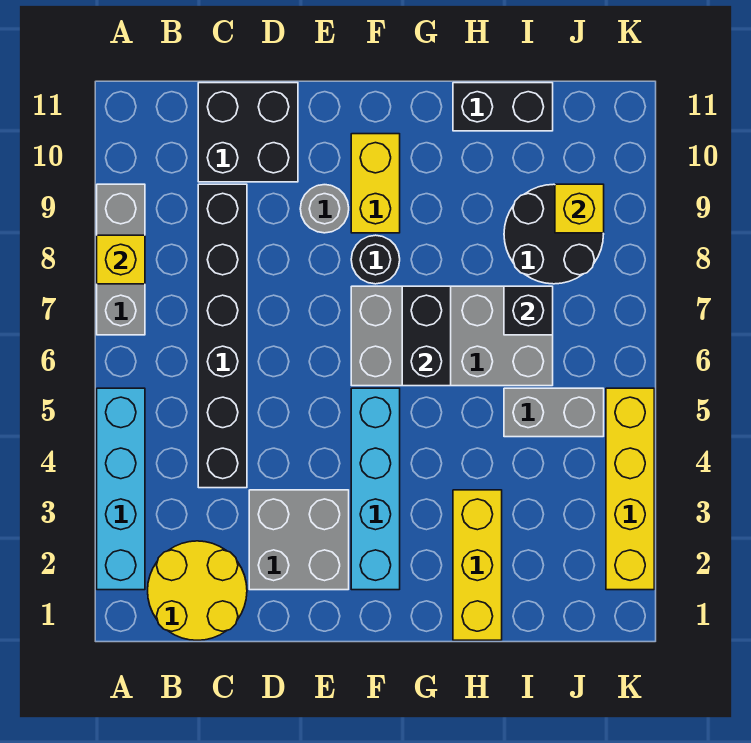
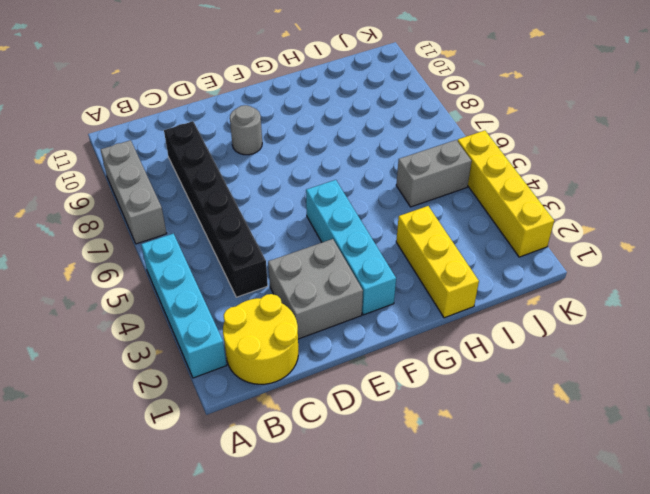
none -> black 2x2 brick [198,83,298,182]
none -> grey 2x4 brick [351,286,553,386]
none -> black 1x1 round brick [351,235,400,284]

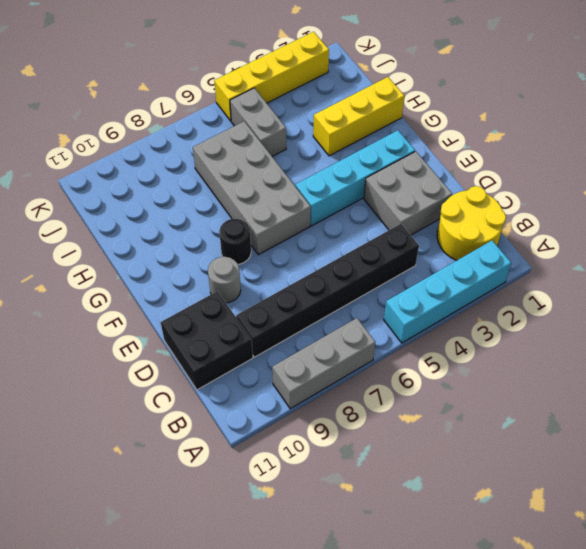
none -> yellow 1x2 brick [351,134,400,233]
none -> black 1x2 brick [453,83,553,131]
none -> black 2x2 round brick [504,184,604,284]

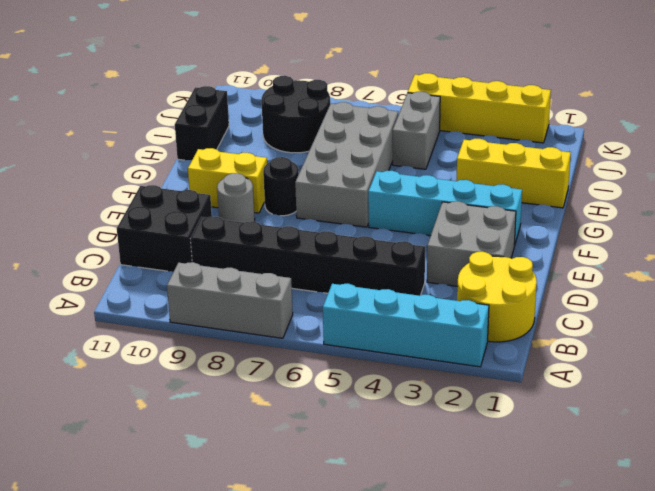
none -> yellow 1x1 brick [97,235,145,284]
none -> black 1x2 brick [402,286,451,386]
none -> black 1x1 brick [504,286,553,335]

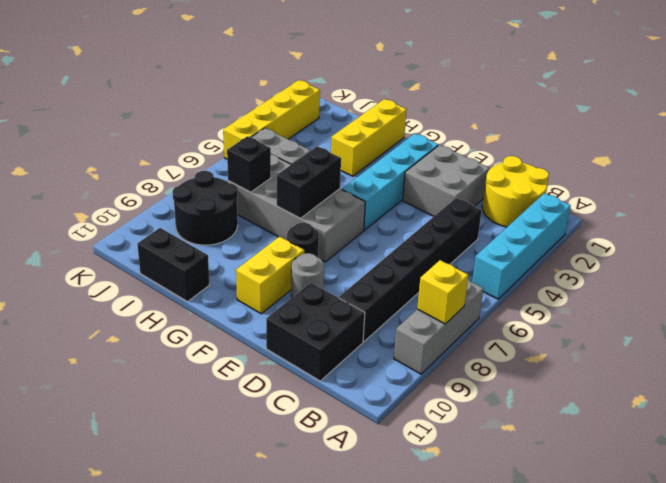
none -> yellow 1x1 brick [555,184,604,233]

